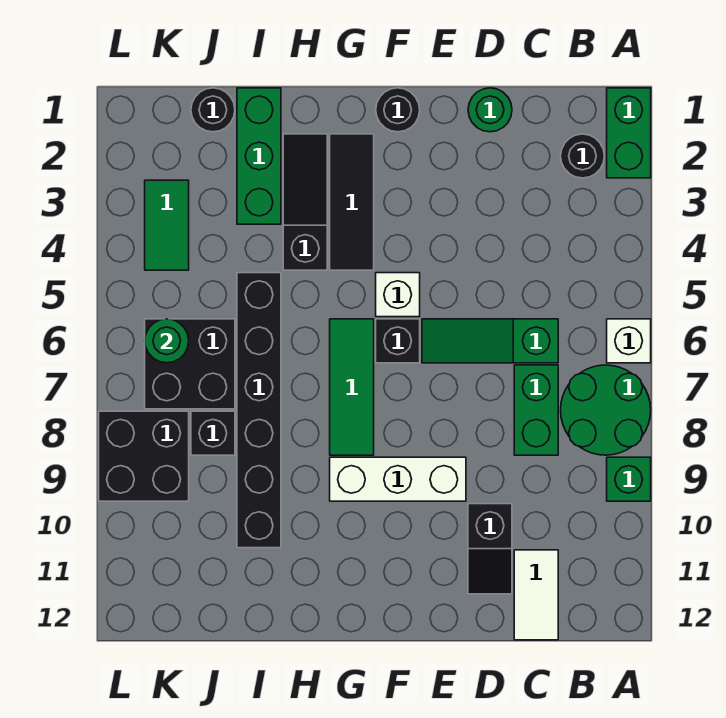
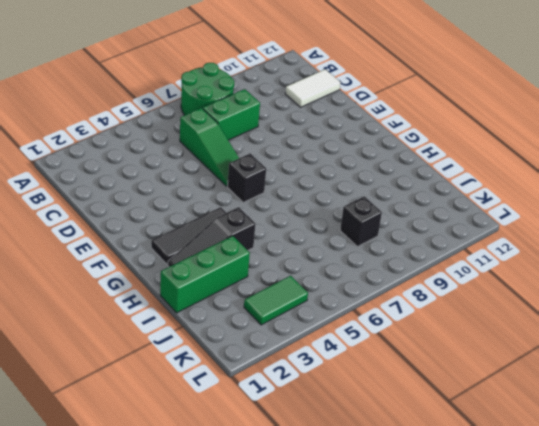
none -> green 1x2 brick [607,88,651,178]
none -> white 1x1 brick [607,319,651,363]
none -> green 1x1 brick [607,457,651,501]

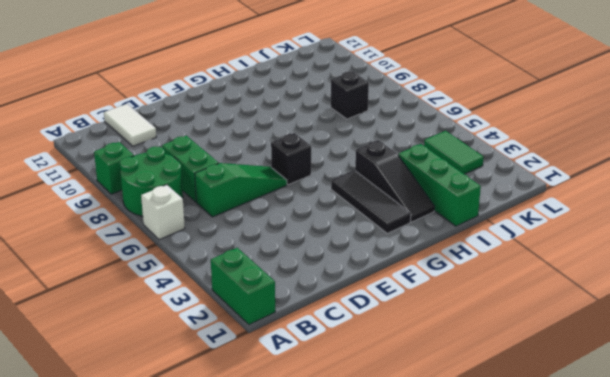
none -> black 1x1 round brick [561,134,604,178]
none -> green 1x1 round brick [468,88,512,132]
none -> black 1x2 slope [468,504,512,594]

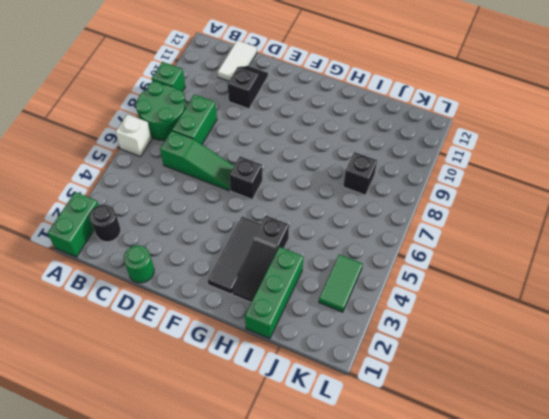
none -> white 1x3 brick [330,457,466,501]
none -> black 1x1 round brick [376,88,420,132]
none -> white 1x1 brick [376,273,420,317]

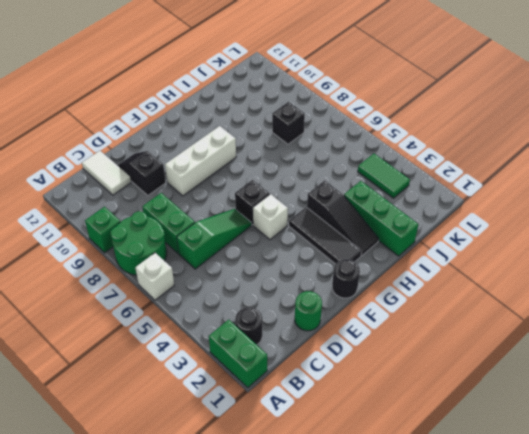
none -> green 1x3 tile [330,319,374,455]
none -> black 1x6 brick [237,273,281,548]
none -> black 1x1 round brick [191,88,235,132]

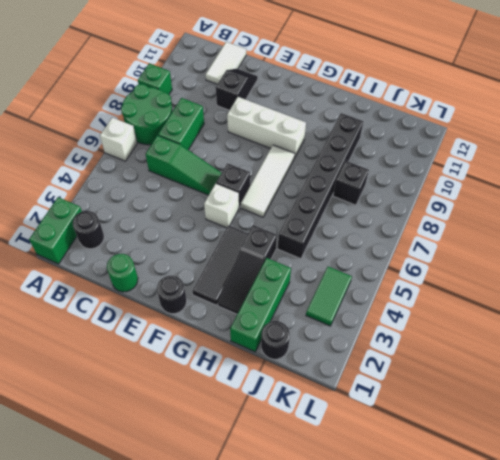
white 1x3 tile [241,145,295,217] -> green 1x3 tile [330,319,374,455]
none -> black 2x2 brick [145,319,235,409]
none -> black 2x2 brick [99,411,189,501]
none -> green 1x1 round brick [145,319,189,363]

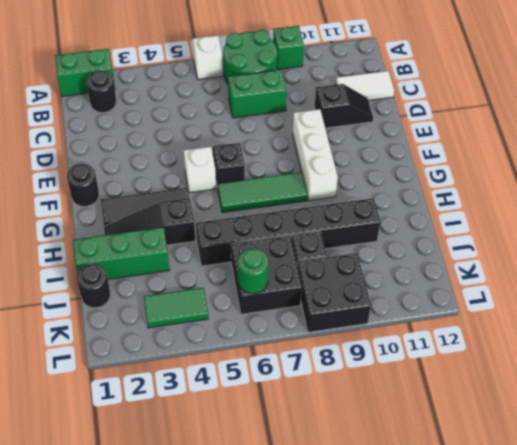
none -> green 1x3 slope [422,319,558,363]
none -> green 1x1 round brick [468,88,512,132]

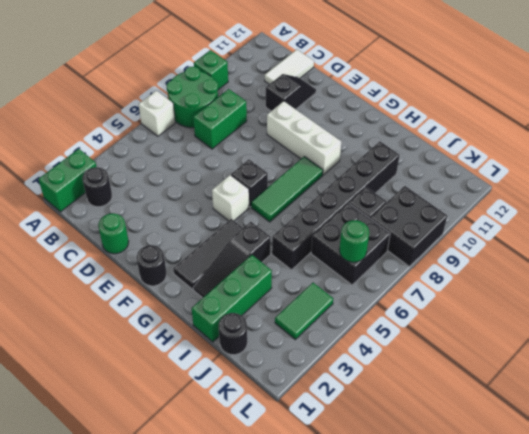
none -> green 1x3 slope [422,319,558,363]

